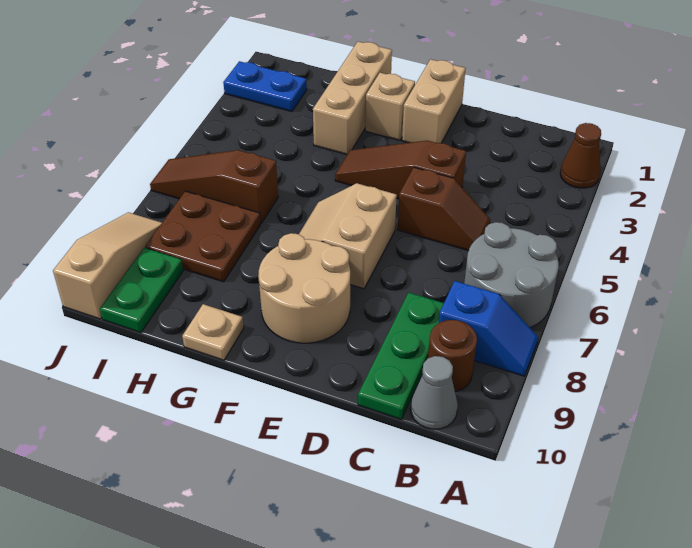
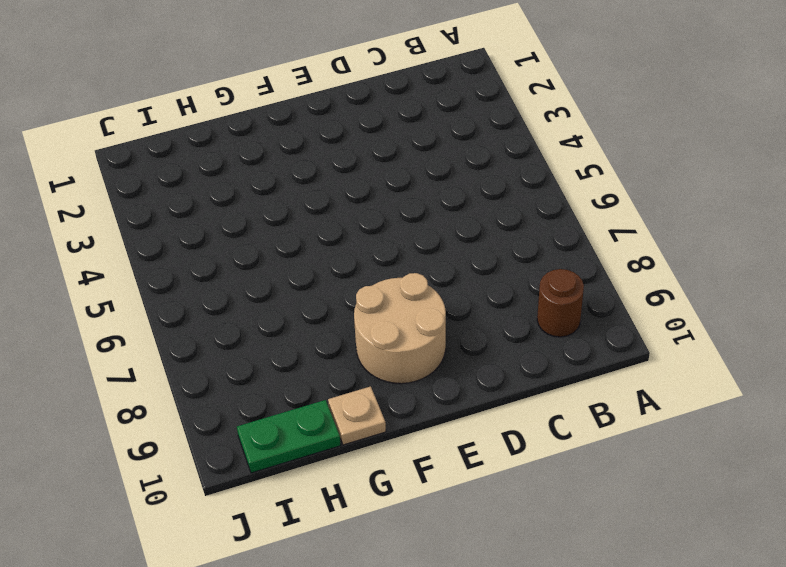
green 1x2 plate [237,400,341,473] -> green 1x2 plate turned to [100,248,183,333]
none -> brown 1x1 cone [560,123,601,188]
none -> grey 2x2 round brick [464,222,559,327]
none -> blue 1x2 slope [439,281,538,376]

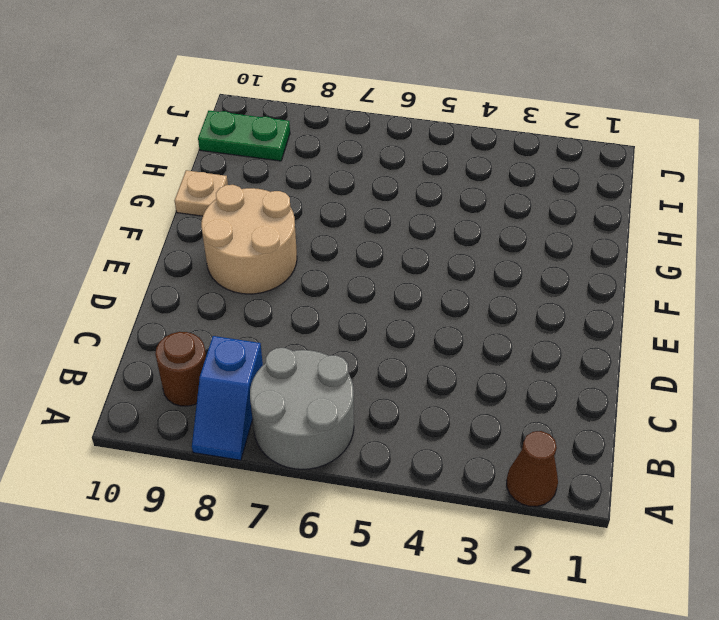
none -> grey 1x1 cone [410,356,458,429]
none -> brown 1x2 slope [398,167,490,251]
none -> green 1x3 plate [358,292,444,419]

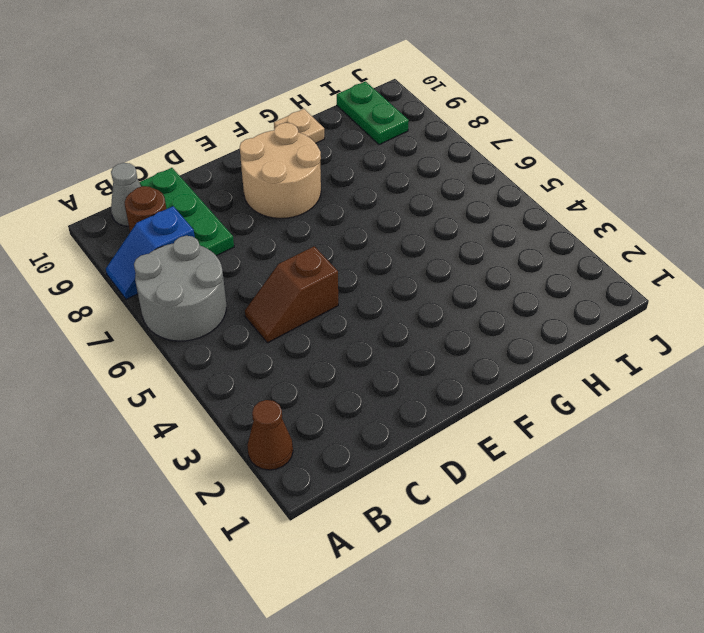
none -> brown 1x3 slope [335,141,466,199]
none -> tan 1x2 brick [402,59,466,143]
none -> tan 2x2 slope [299,183,397,289]

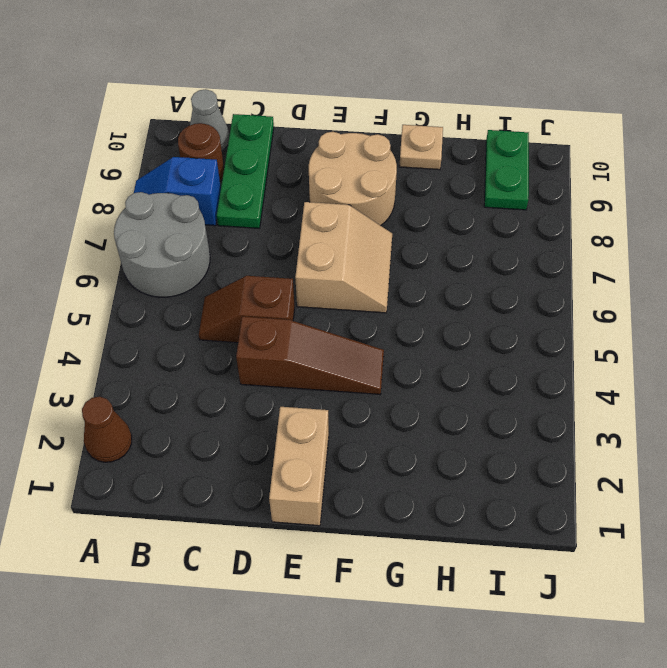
none -> tan 1x1 brick [365,73,415,140]
none -> tan 1x3 brick [313,42,392,154]
none -> brown 1x3 slope [150,150,278,223]

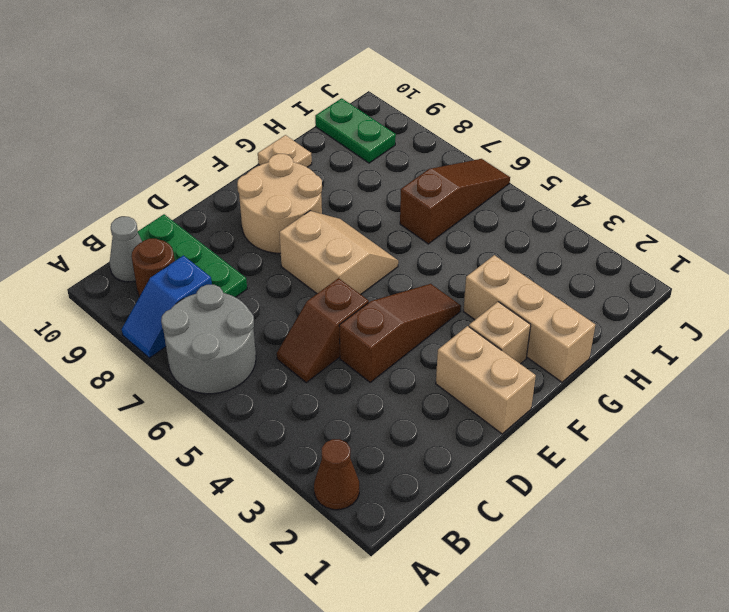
none -> brown 2x2 plate [145,191,261,282]
none -> blue 1x2 plate [223,61,307,112]
none -> tan 1x3 slope [53,212,162,319]

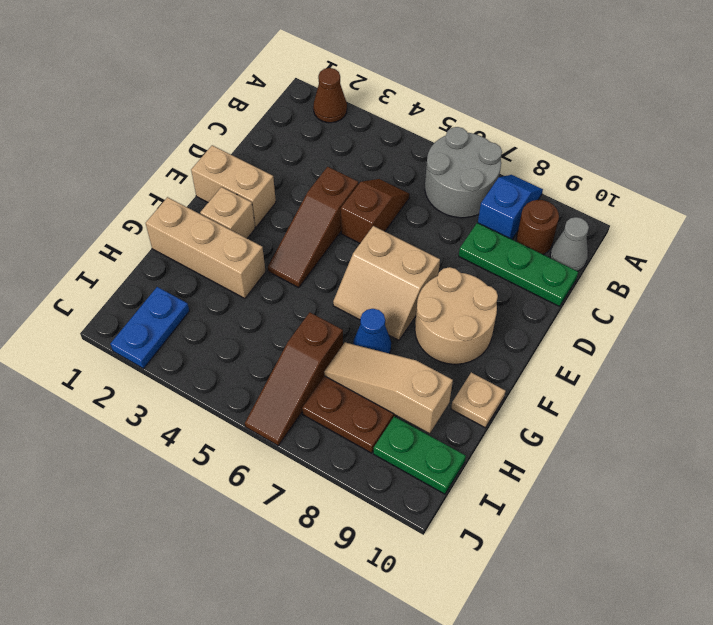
blue 1x1 cone [353,309,391,354] -> none
tan 1x3 slope [324,342,453,433] -> tan 1x3 slope moved to [53,212,162,319]

